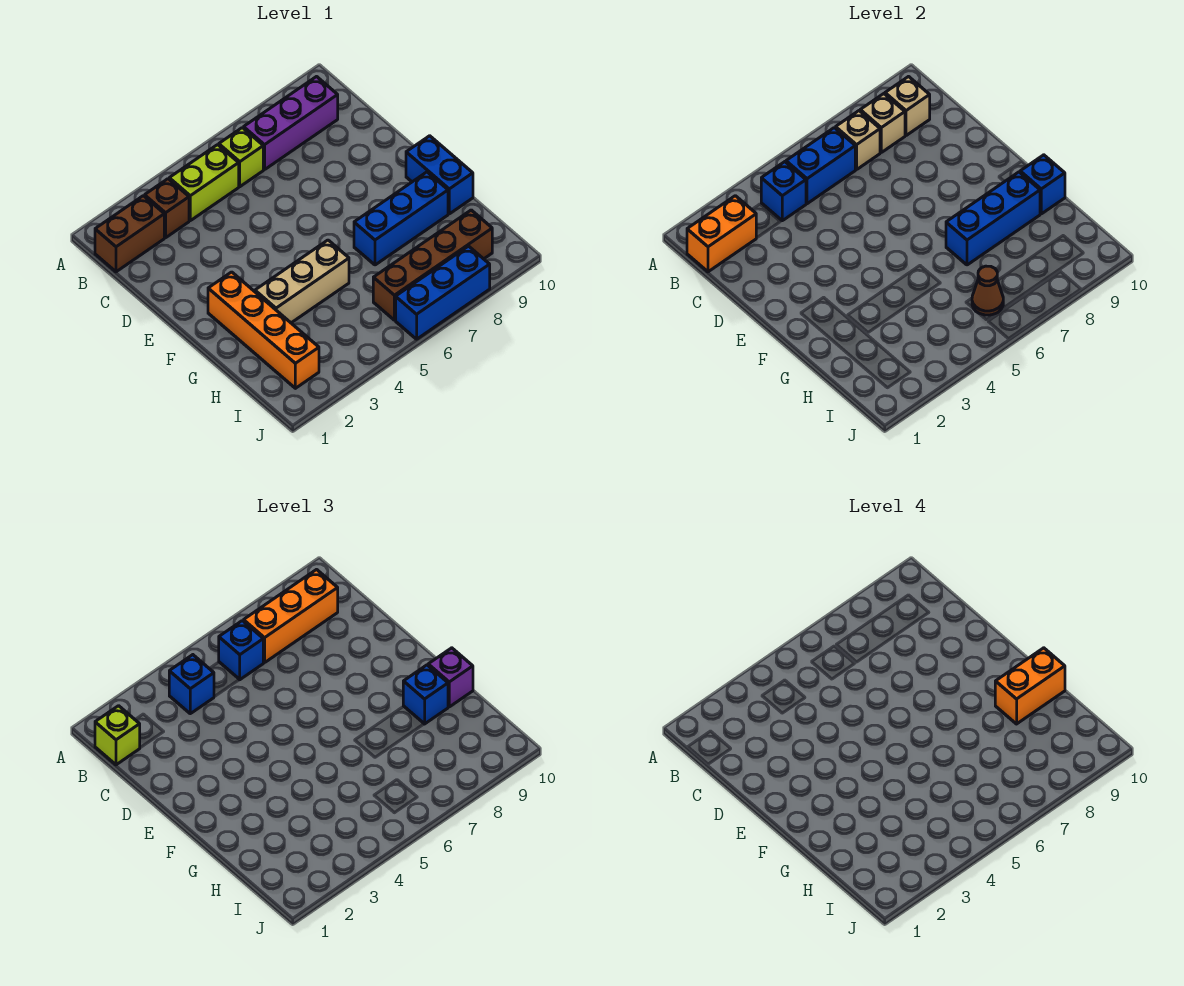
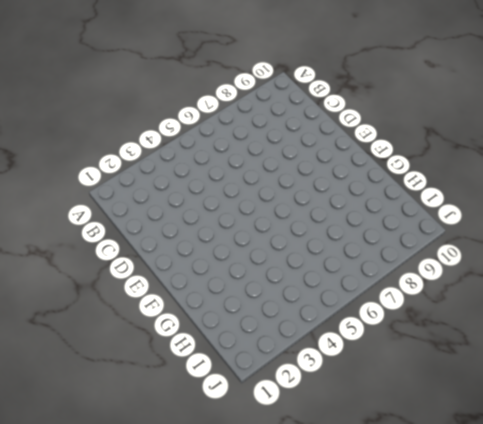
none -> brown 1x2 brick [95,196,164,272]
none -> brown 1x1 brick [145,179,189,238]
none -> lime 1x2 brick [169,145,239,221]

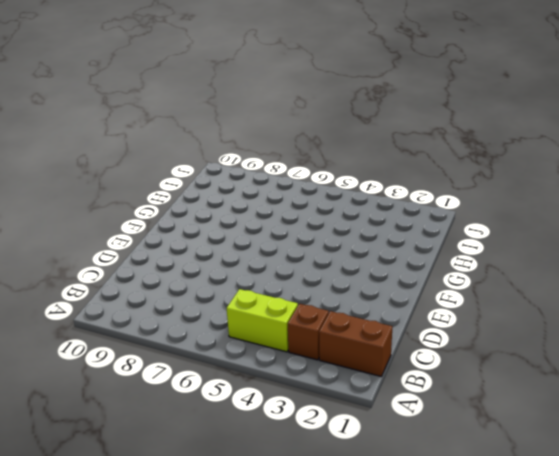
none -> lime 1x1 brick [219,128,263,187]
none -> purple 1x3 brick [244,77,338,170]
none -> orange 1x4 brick [208,272,319,388]

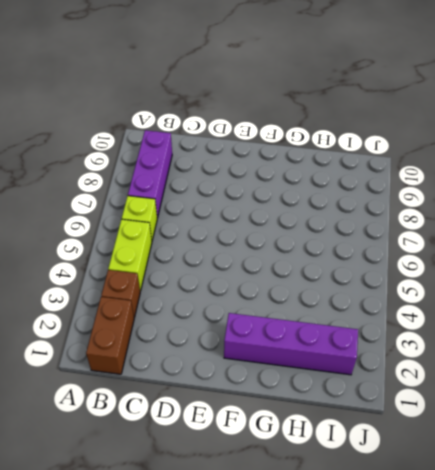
purple 1x4 brick [224,313,358,375] -> orange 1x4 brick [208,272,319,388]
none -> blue 1x2 brick [406,136,473,214]
none -> tan 1x3 brick [255,240,349,323]
none -> blue 1x3 brick [354,172,448,265]

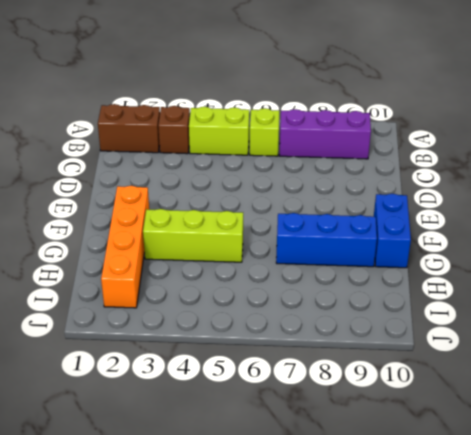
lime 1x3 brick [143,209,243,262] -> tan 1x3 brick [255,240,349,323]
none -> brown 1x4 brick [373,210,492,320]
none -> blue 1x3 brick [396,246,490,339]
none -> orange 1x2 brick [687,196,756,272]

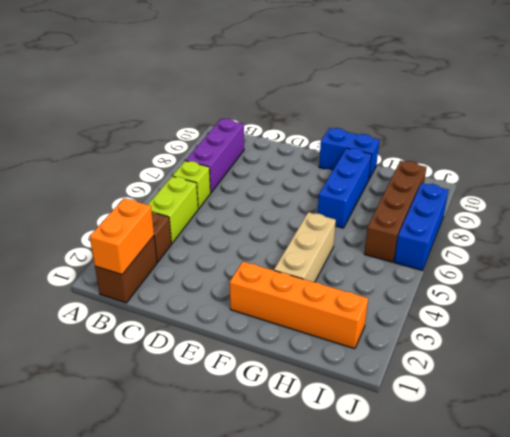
none -> blue 1x1 brick [761,162,806,221]
none -> blue 1x2 brick [786,128,855,204]
none -> tan 1x1 brick [836,111,880,170]

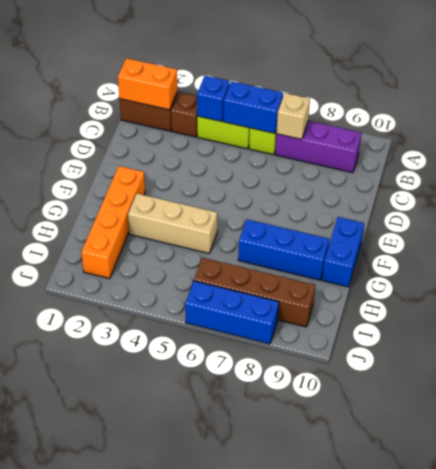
none -> tan 1x1 brick [860,94,905,152]
none -> tan 1x1 brick [885,77,930,136]
none -> blue 1x3 brick [946,172,1040,265]

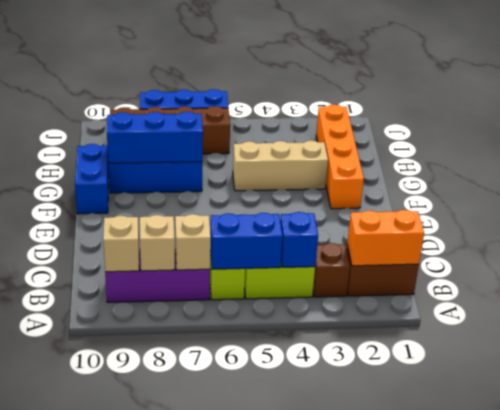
none -> blue 1x1 brick [1020,155,1065,214]
none -> brown 1x1 cone [972,266,1003,315]
none -> lime 1x1 brick [95,706,140,765]

